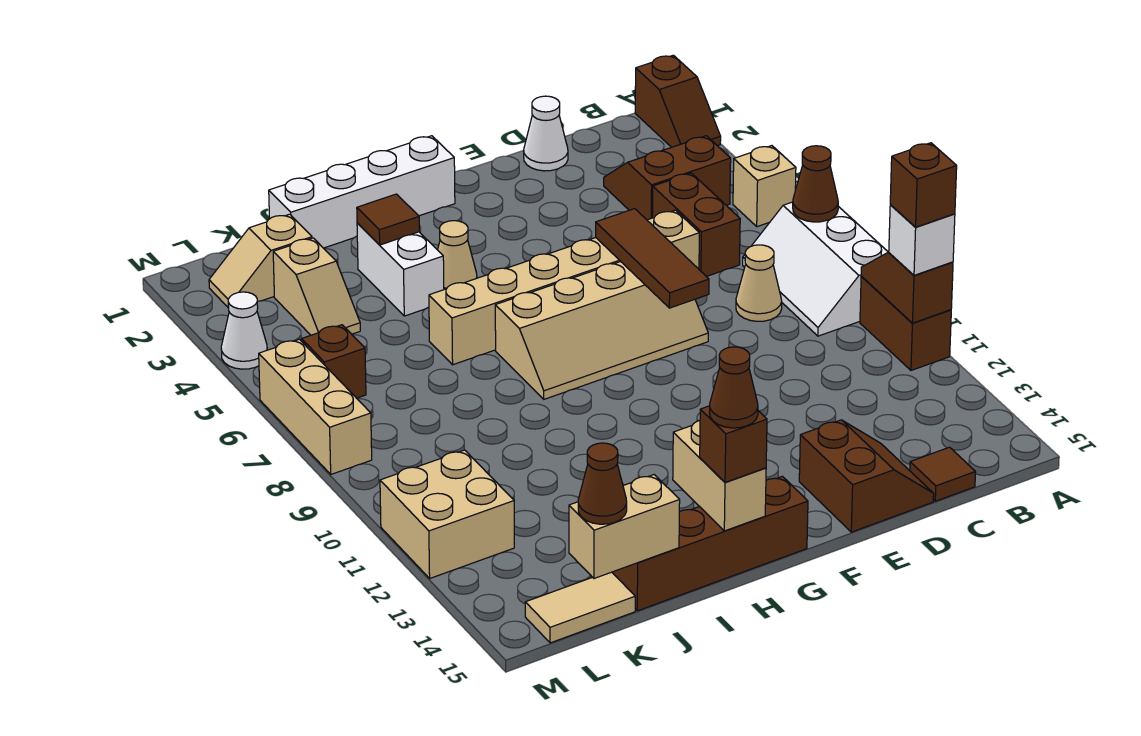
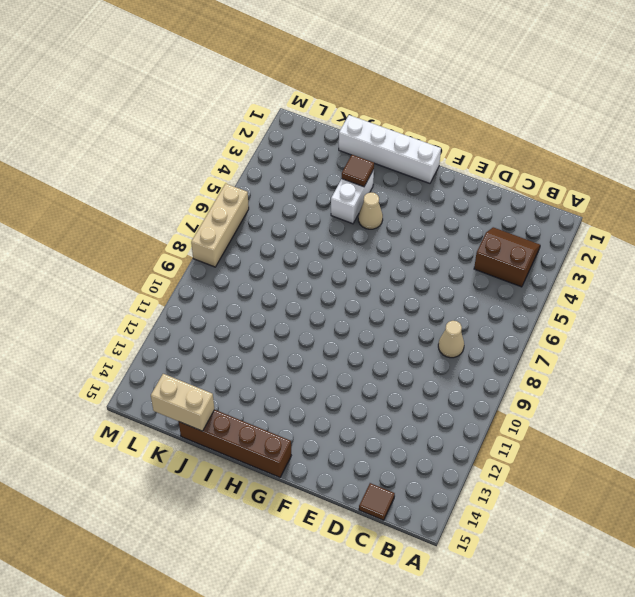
none -> brown 1x2 slope [635,55,721,147]
none -> tan 1x1 brick [733,146,796,227]
none -> white 2x3 slope [743,202,888,336]
none -> brown 1x2 brick [860,276,951,370]

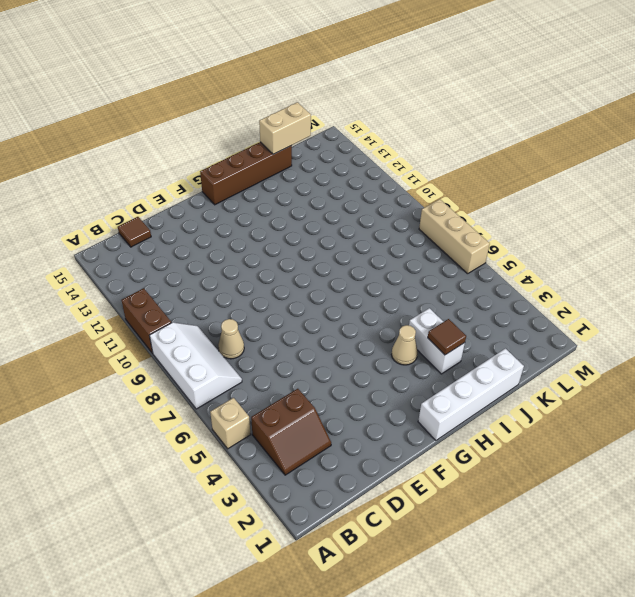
none -> brown 1x2 slope [635,55,721,147]
none -> brown 1x2 brick [652,173,740,277]
none -> white 1x1 cone [524,96,568,171]
none -> tan 1x6 brick [429,210,699,365]

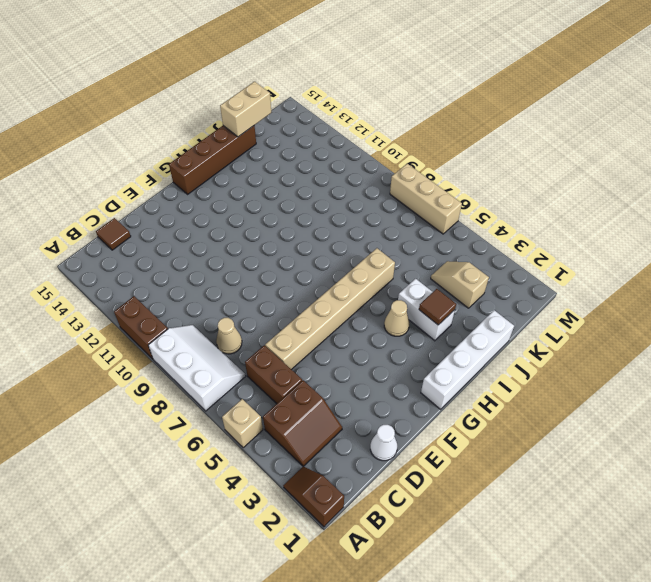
none -> brown 2x2 slope [799,420,934,532]
none -> tan 2x4 slope [495,261,708,399]
none -> tan 1x2 slope [209,214,312,308]
none -> tan 1x2 tile [525,572,635,643]

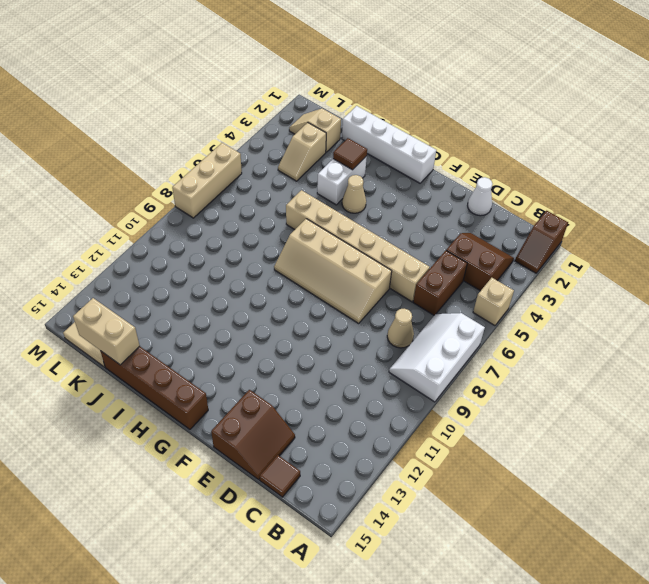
none -> brown 1x2 brick [860,276,951,370]
none -> brown 1x1 brick [302,325,366,398]
none -> tan 2x2 brick [380,450,514,578]
none -> white 1x1 cone [221,292,267,369]

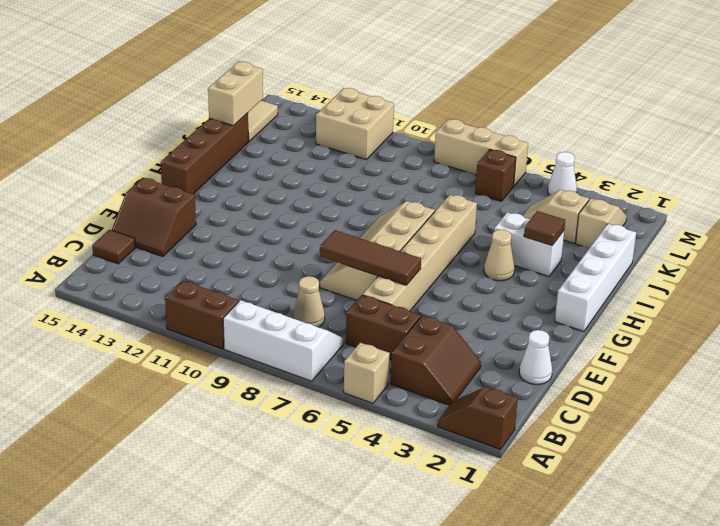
none -> brown 1x1 cone [793,146,838,222]
none -> brown 1x2 slope [861,252,953,323]
none -> tan 1x2 brick [673,421,766,531]
none -> white 1x1 brick [889,205,955,275]

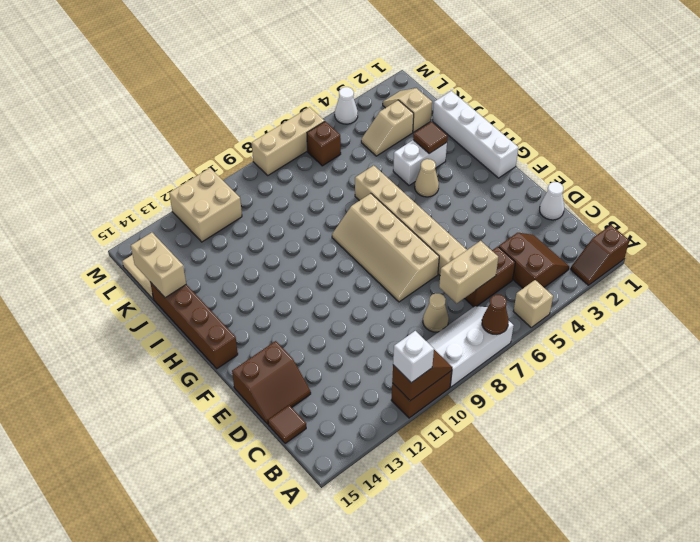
tan 1x2 brick [439,241,498,303] -> tan 1x2 brick moved to [673,421,766,531]
none -> brown 1x3 tile [596,209,709,308]
none -> brown 1x1 brick [700,406,767,482]
none -> brown 1x1 cone [578,443,627,524]
none -> brown 1x1 brick [890,143,957,227]

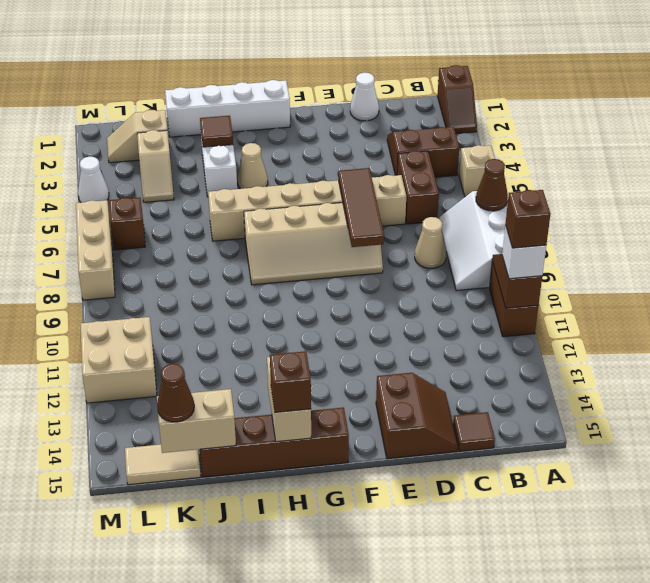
none -> brown 1x1 cone [710,347,758,428]

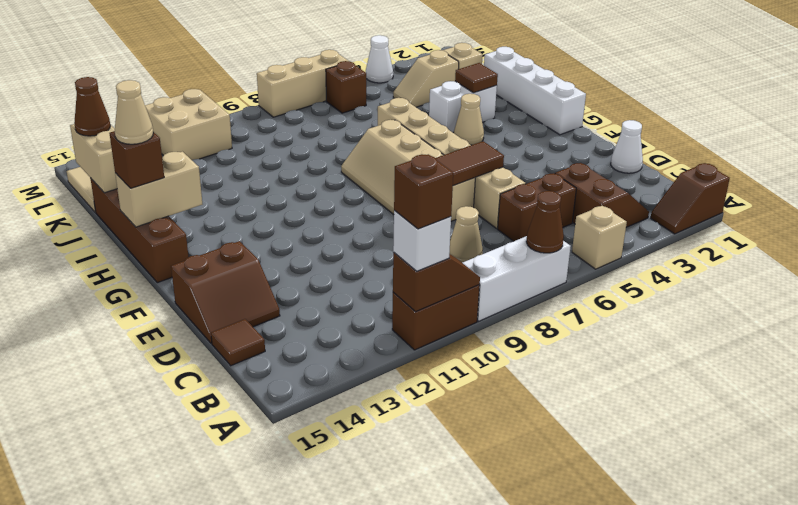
tan 1x1 cone [115,80,153,144] -> brown 1x1 cone [710,347,758,428]

